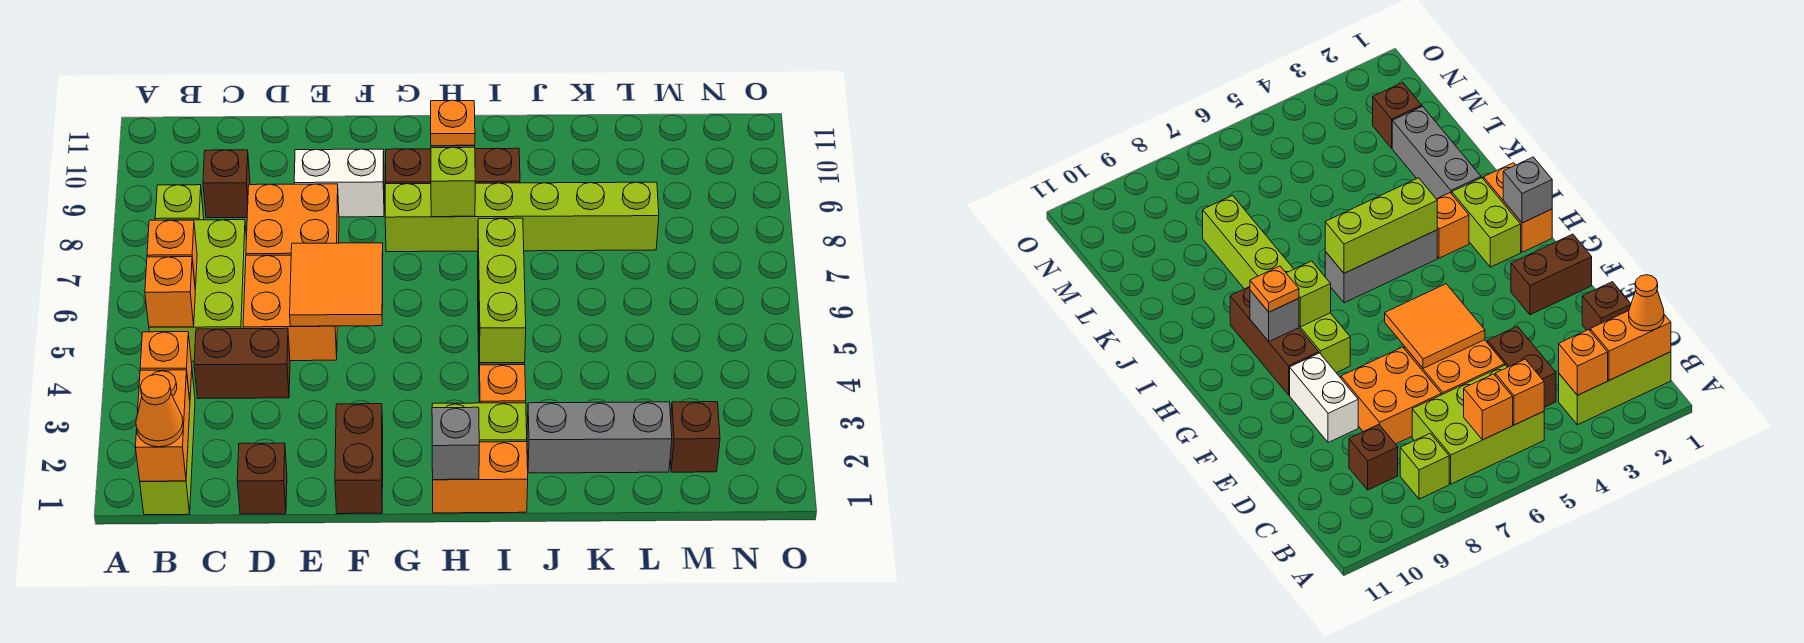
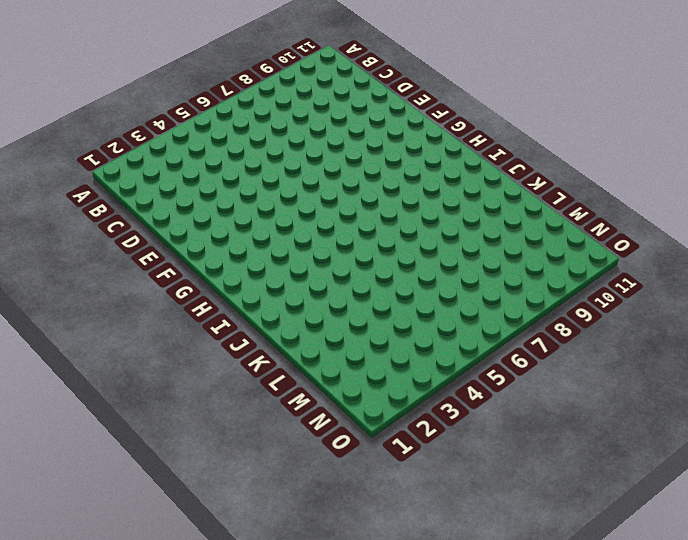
none -> lime 1x3 brick [140,372,195,515]
none -> lime 2x3 brick [149,220,246,361]
none -> lime 1x1 brick [155,185,204,220]

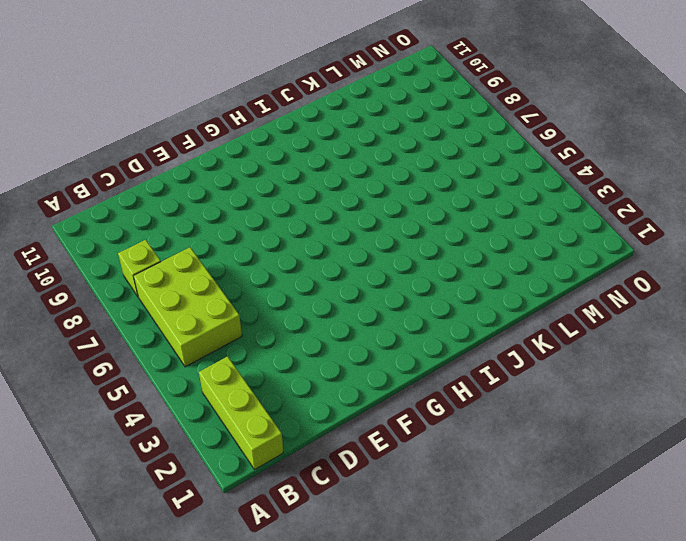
none -> brown 1x2 brick [194,328,290,399]
none -> brown 1x1 brick [203,150,250,218]
none -> brown 1x1 brick [237,443,287,514]

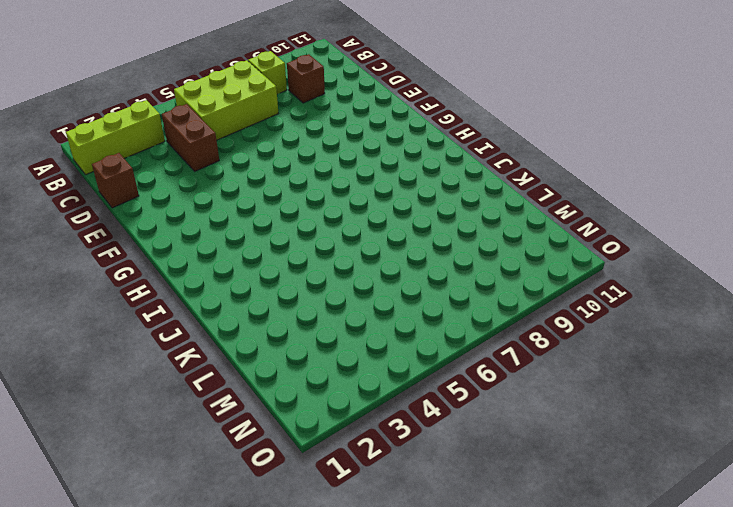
none -> orange 2x2 brick [243,255,337,361]
none -> orange 2x2 brick [246,184,339,255]
none -> white 1x2 brick [294,149,384,217]

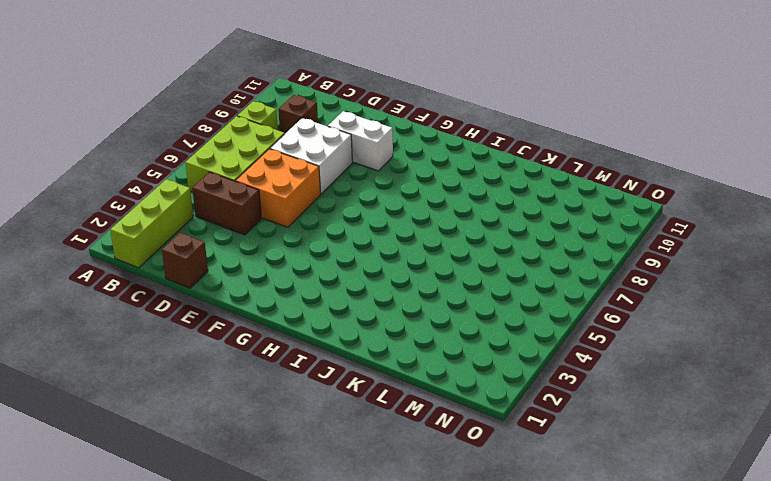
white 2x2 brick [270,118,352,194] -> orange 2x2 brick [246,184,339,255]
none -> brown 1x2 brick [335,404,383,514]
none -> lime 1x6 brick [385,182,659,252]
none -> brown 1x3 brick [386,148,520,184]

